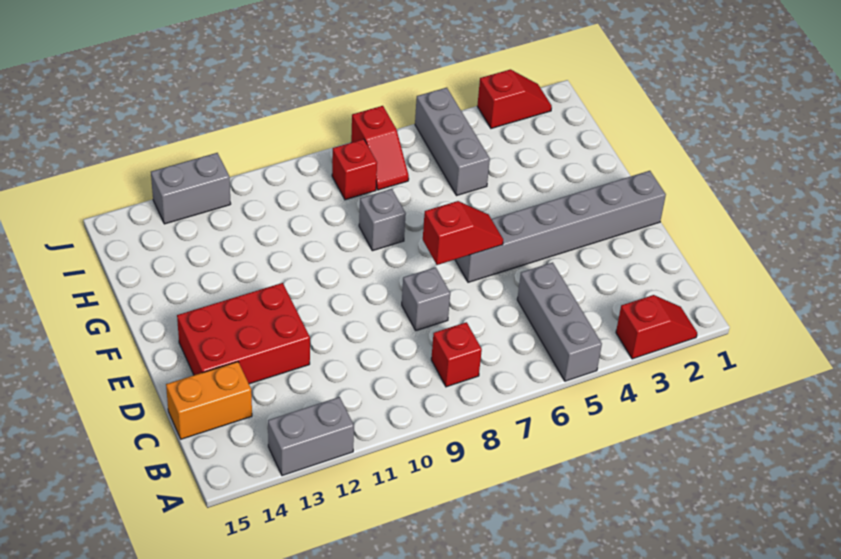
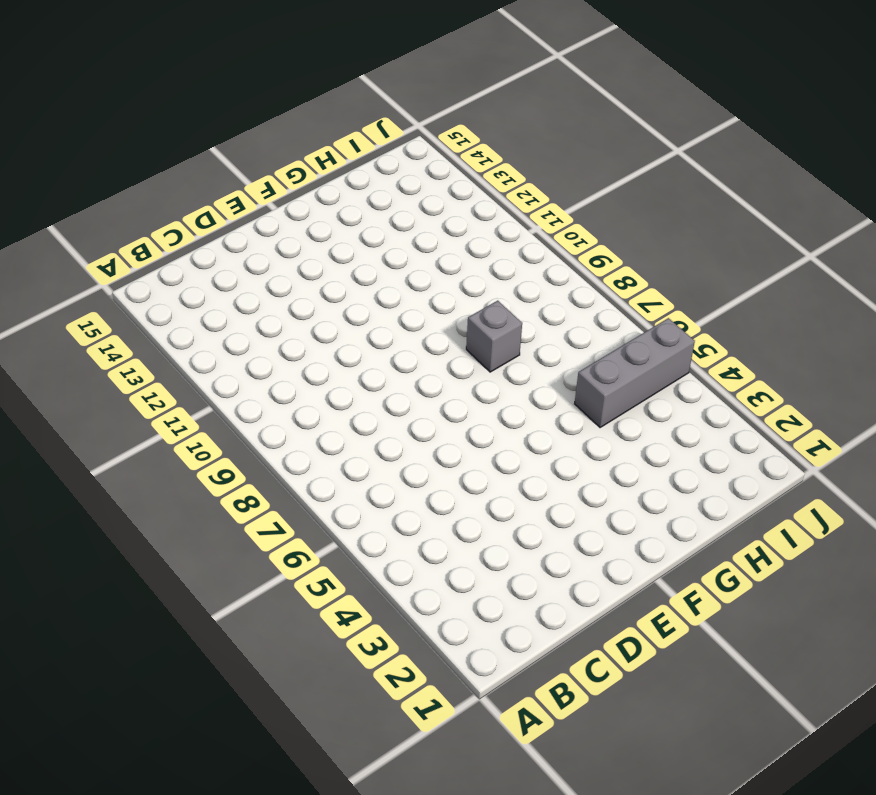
none -> red 1x2 slope [616,295,697,359]
none -> grey 1x3 brick [517,262,602,381]
none -> grey 1x2 brick [268,397,354,476]

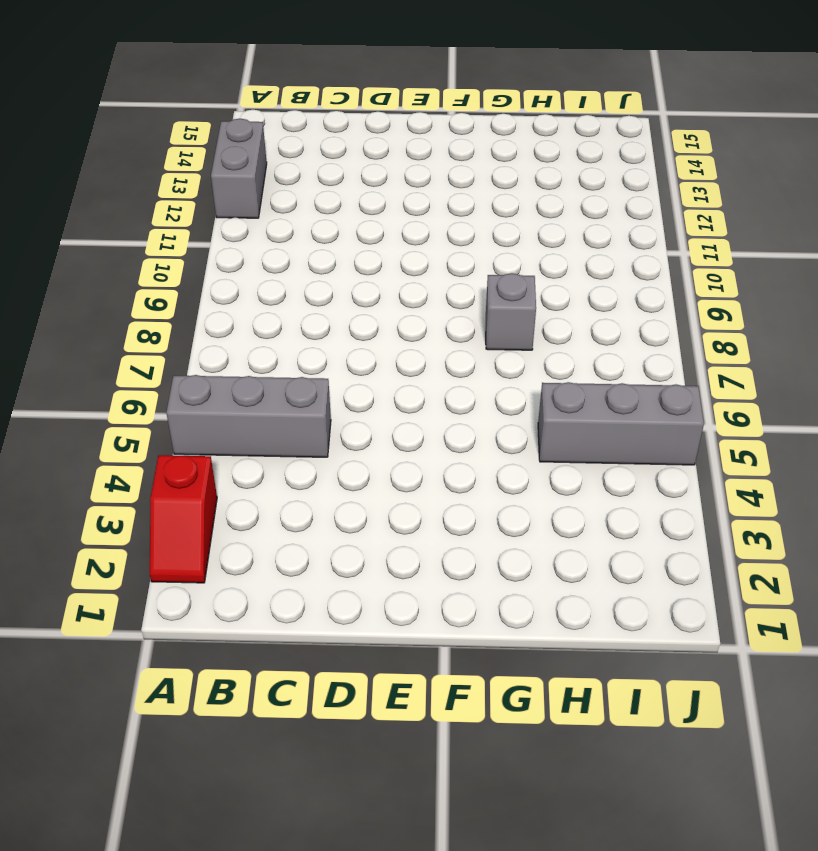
none -> red 1x1 brick [431,322,482,387]
none -> orange 1x2 brick [166,362,252,439]
none -> grey 1x1 brick [402,267,450,331]

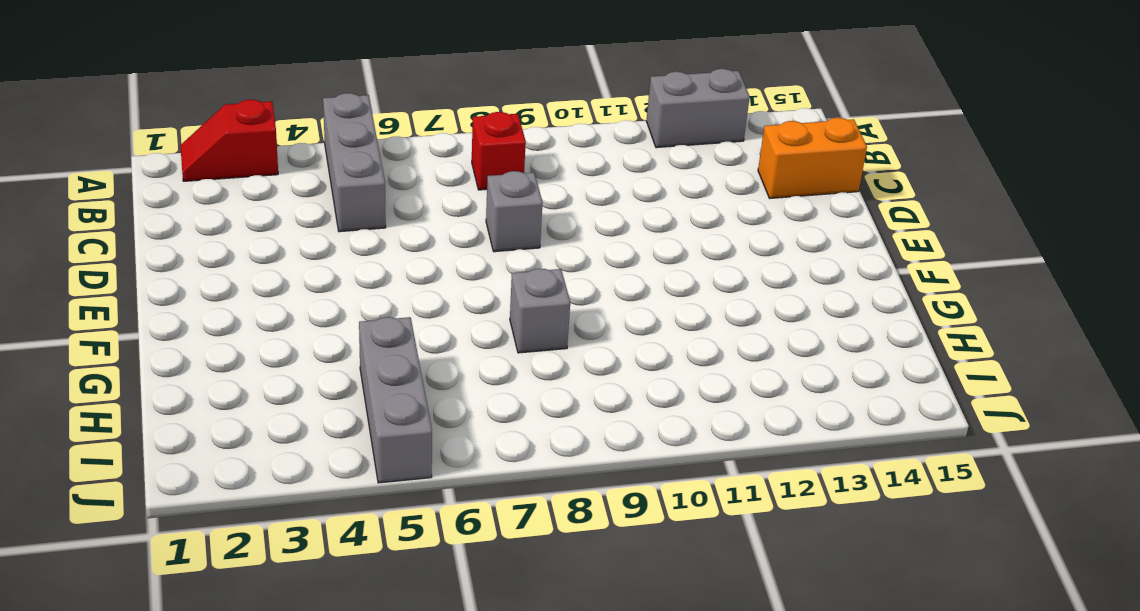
none -> red 2x3 brick [177,283,310,384]
none -> grey 1x6 brick [455,171,666,282]
none -> red 1x2 slope [351,106,409,190]

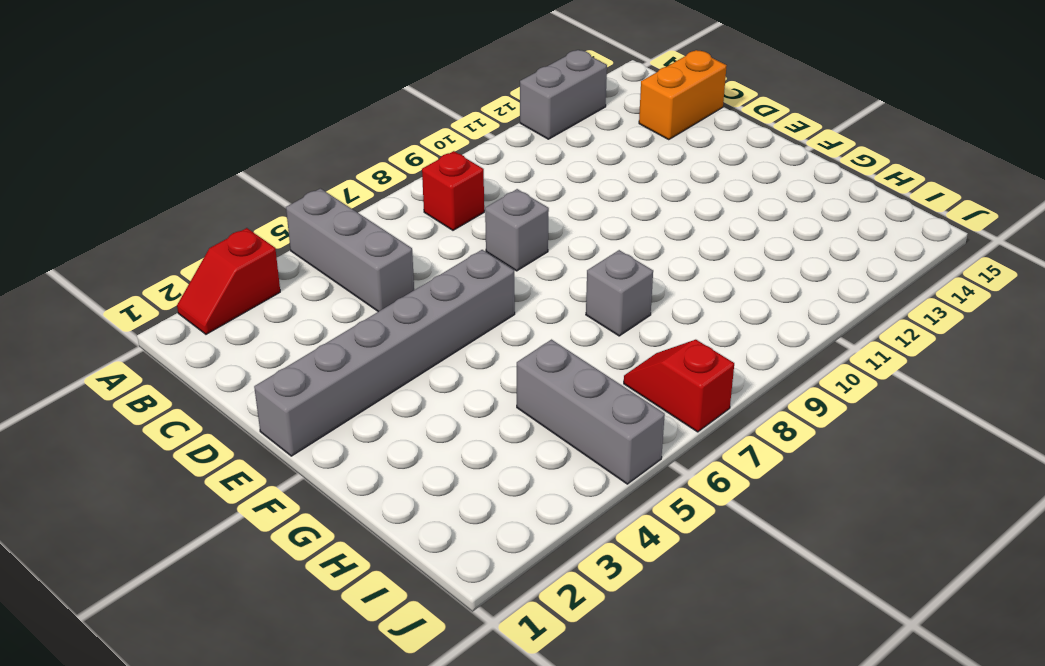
none -> red 2x3 brick [177,283,310,384]
none -> red 1x1 brick [332,139,377,200]
none -> red 1x2 slope [477,69,552,128]

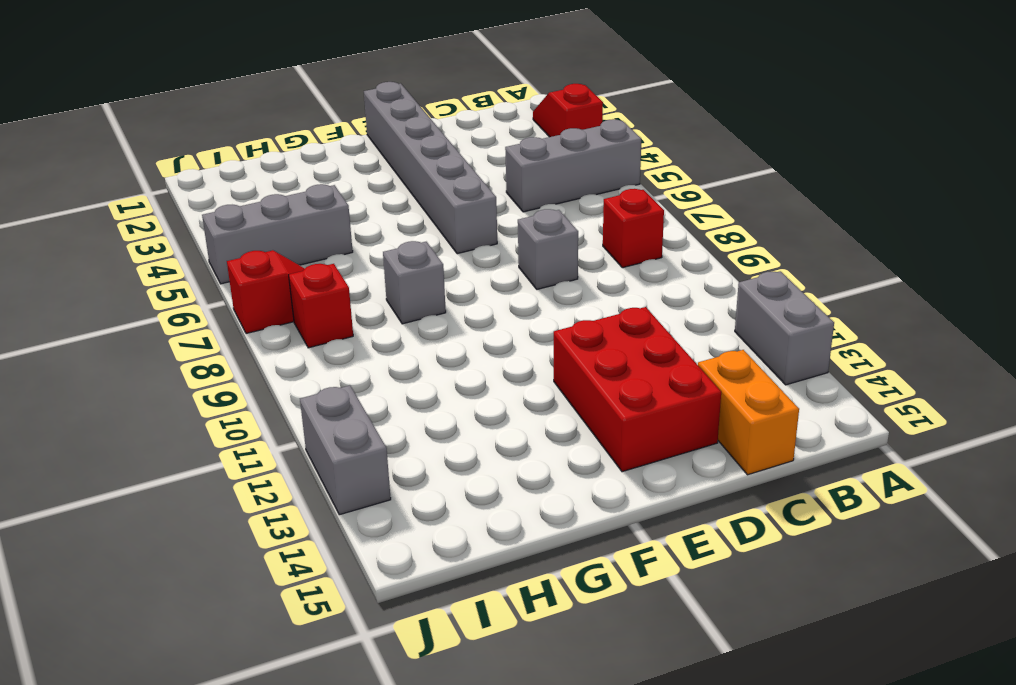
none -> red 1x2 slope [477,69,552,128]
none -> red 1x2 slope [423,201,503,265]

